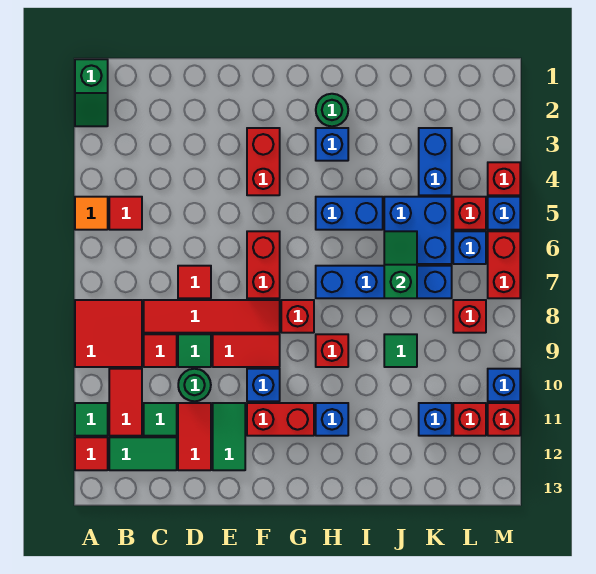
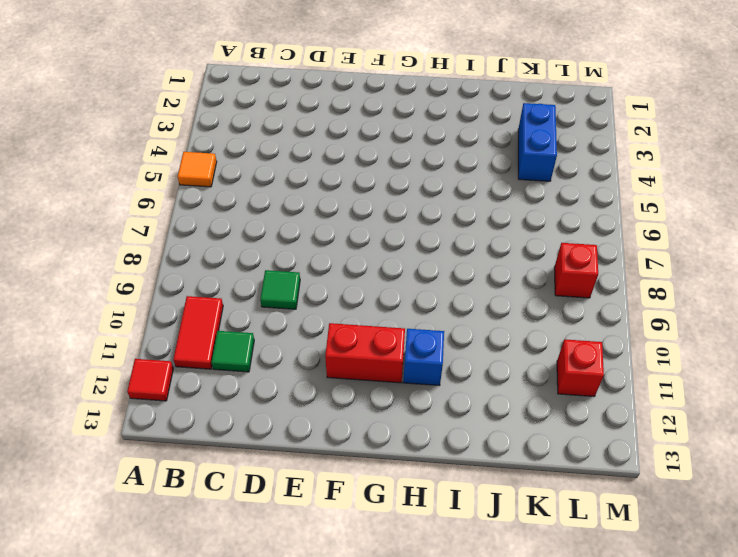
none -> green 1x2 slope [75,59,108,126]
none -> red 2x2 tile [75,300,142,367]
none -> green 1x1 tile [75,403,108,436]
none -> red 1x1 tile [109,197,142,230]

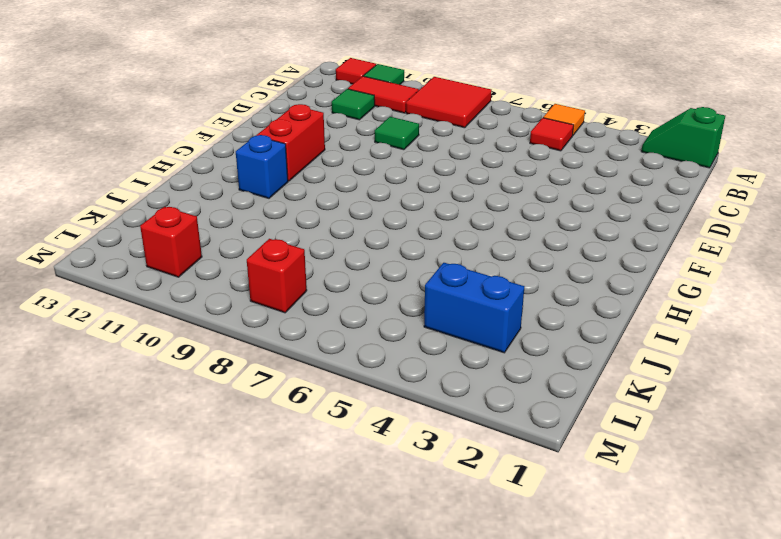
none -> green 1x2 tile [109,437,177,470]
none -> red 1x4 tile [144,300,280,333]
none -> red 1x1 tile [144,334,177,367]
none -> red 1x1 tile [178,266,211,298]

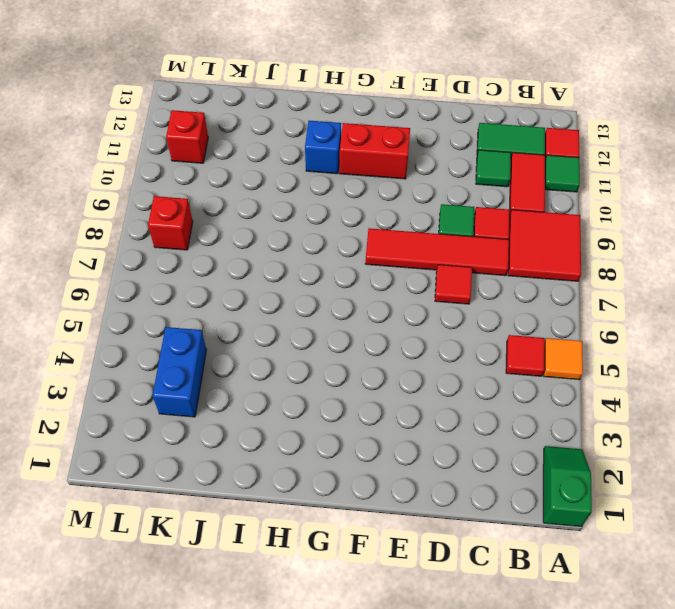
none -> green 1x1 round brick [178,369,211,401]
none -> red 1x2 tile [178,403,211,470]
none -> red 1x2 tile [213,334,280,367]
none -> green 1x2 tile [213,403,245,470]

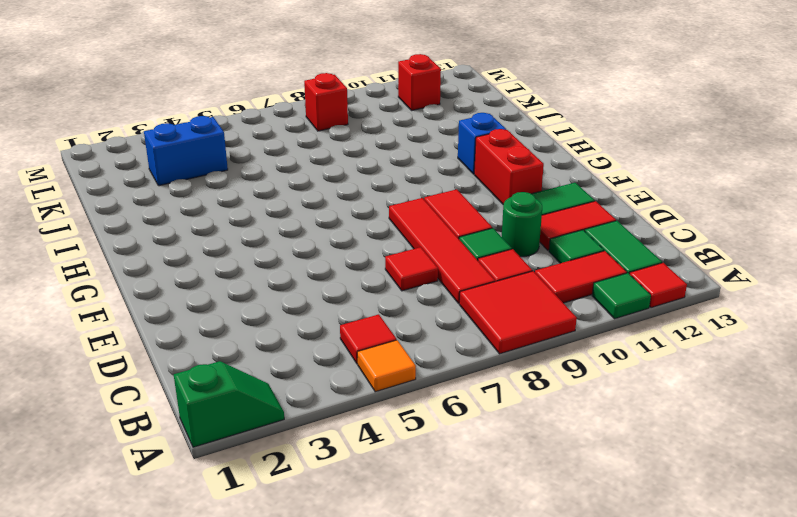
none -> red 1x2 brick [247,128,280,195]
none -> red 1x2 brick [247,231,280,298]
none -> blue 1x1 brick [247,369,280,401]
none -> red 1x1 brick [281,300,314,333]

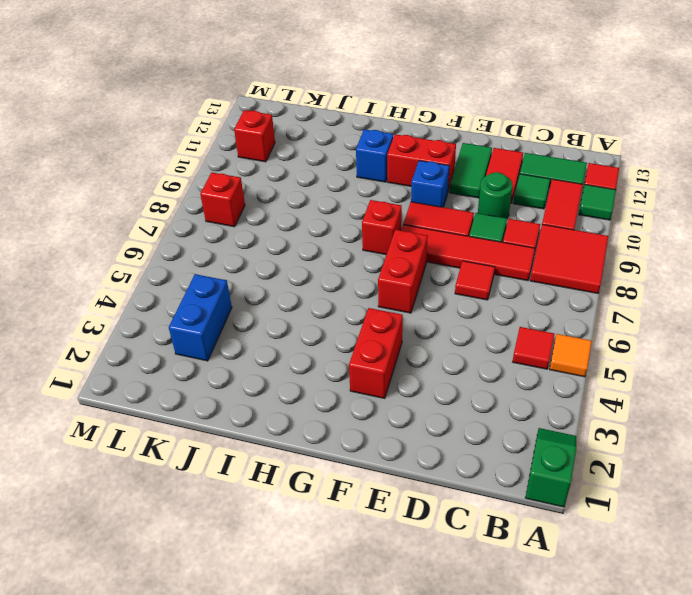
none -> green 1x1 round brick [316,94,348,126]
none -> blue 1x1 brick [316,128,348,161]
none -> blue 1x2 brick [316,197,383,230]
none -> blue 1x4 brick [316,266,452,298]

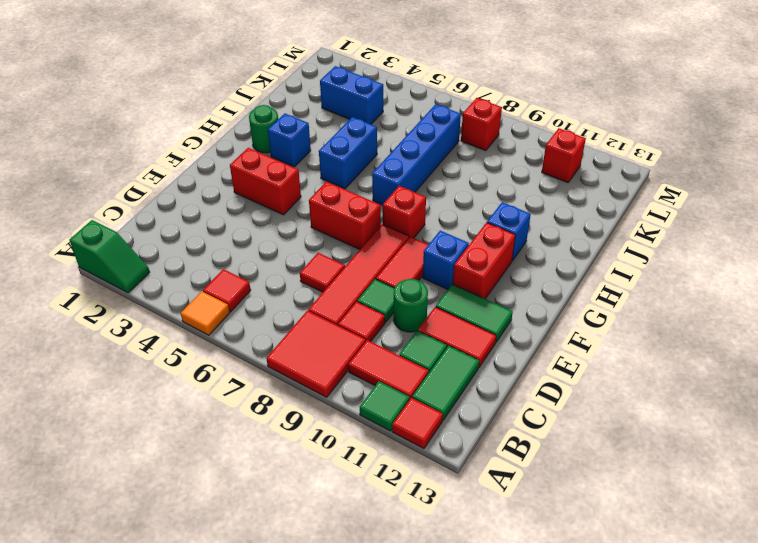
none -> red 1x1 brick [316,334,348,367]
none -> blue 2x2 brick [384,197,452,264]
none -> green 1x1 tile [384,334,417,367]
none -> blue 1x1 brick [419,403,452,436]

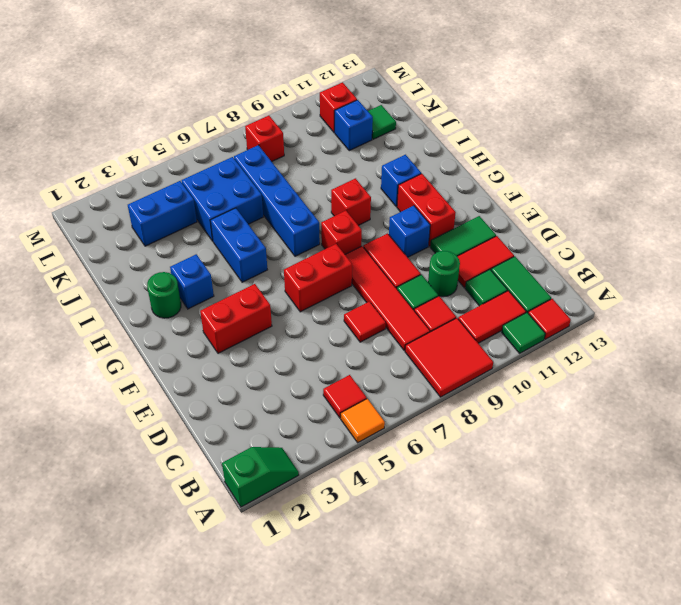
green 1x1 tile [368,105,396,139] -> green 1x1 tile moved to [384,334,417,367]
none -> red 1x1 brick [453,197,486,230]
none -> blue 1x1 brick [453,231,486,264]
none -> red 1x1 brick [488,162,520,195]
none -> blue 1x1 brick [488,197,520,230]

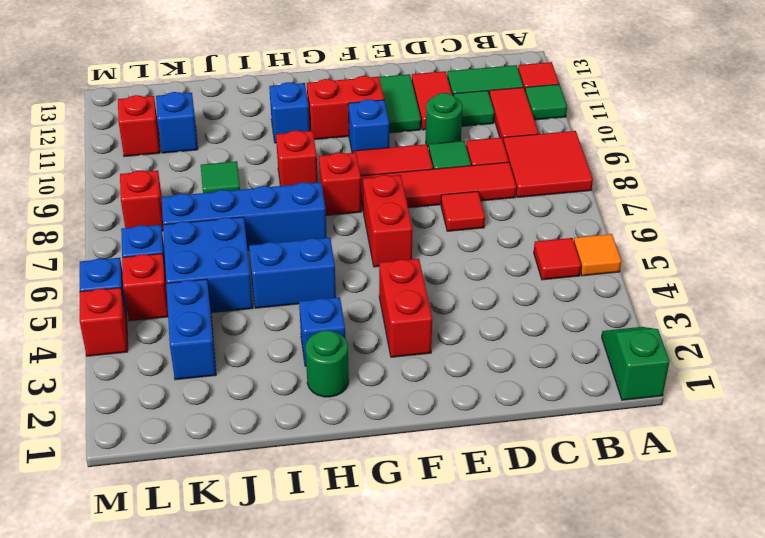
none -> red 1x2 brick [488,231,520,298]
none -> blue 1x1 brick [488,369,520,401]
none -> red 1x1 brick [488,403,520,436]
none -> green 1x2 slope [384,231,417,298]

